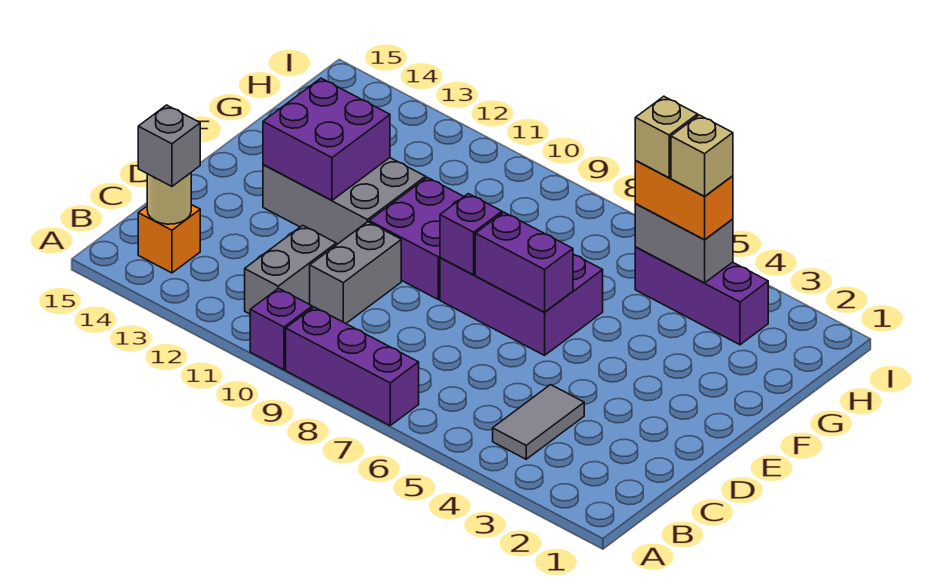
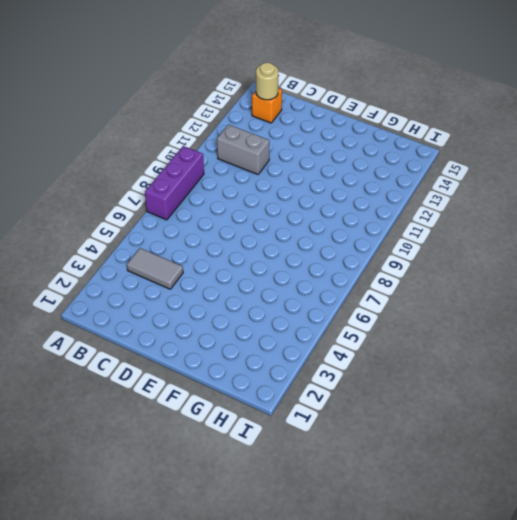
none -> purple 1x1 brick [250,288,312,370]
none -> grey 1x2 brick [310,222,401,323]
none -> purple 2x3 brick [440,254,603,355]

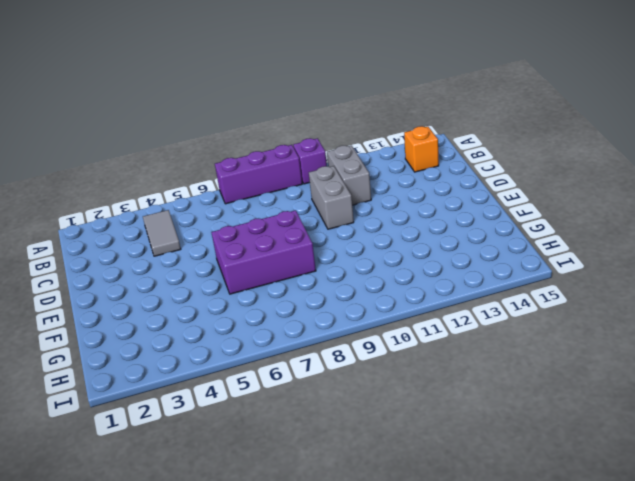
none -> purple 2x2 brick [369,177,464,299]
none -> grey 2x3 brick [263,158,426,245]
none -> purple 1x3 brick [635,247,768,345]

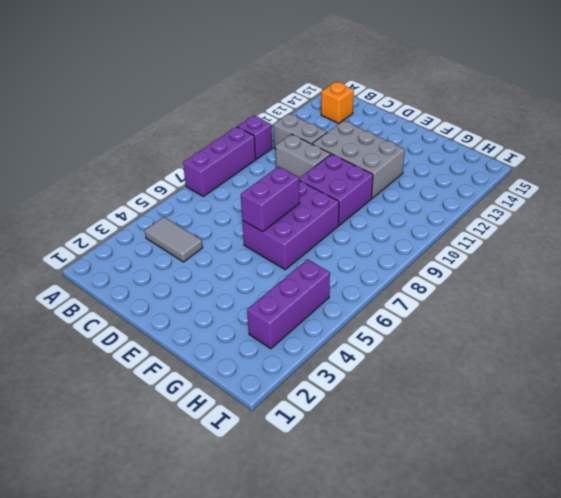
grey 2x3 brick [312,121,405,198] -> grey 2x3 brick turned to [263,158,426,245]
none -> tan 1x1 round brick [147,173,191,224]
none -> purple 1x1 brick [440,194,502,275]
none -> purple 2x2 brick [263,78,390,200]

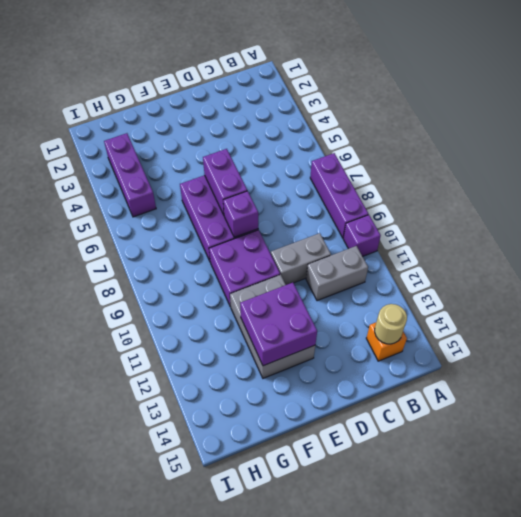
none -> grey 1x2 tile [493,385,584,459]
none -> grey 1x2 brick [635,204,733,283]
none -> grey 1x1 brick [138,105,200,186]

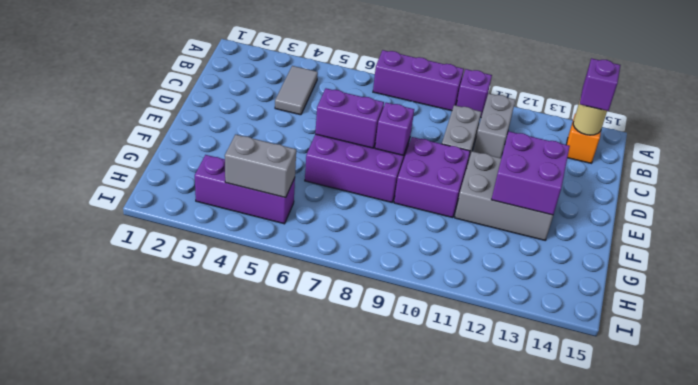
purple 1x1 brick [580,58,620,111] -> grey 1x1 brick [138,105,200,186]
none -> orange 1x2 brick [635,161,733,240]
none -> tan 1x1 brick [671,115,733,196]
none -> tan 1x1 brick [635,96,698,178]

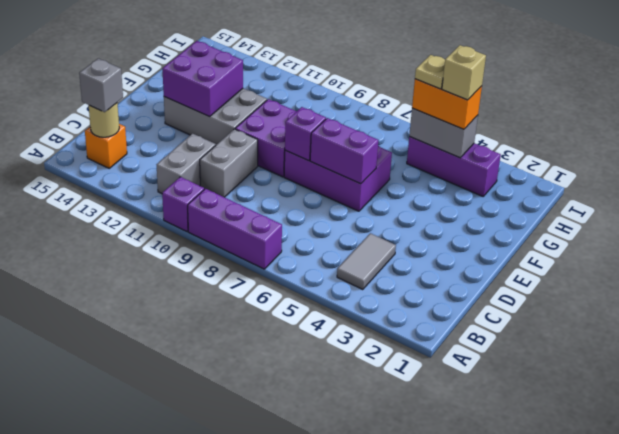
tan 1x1 plate [415,55,445,89] -> tan 1x1 brick [635,96,698,178]

